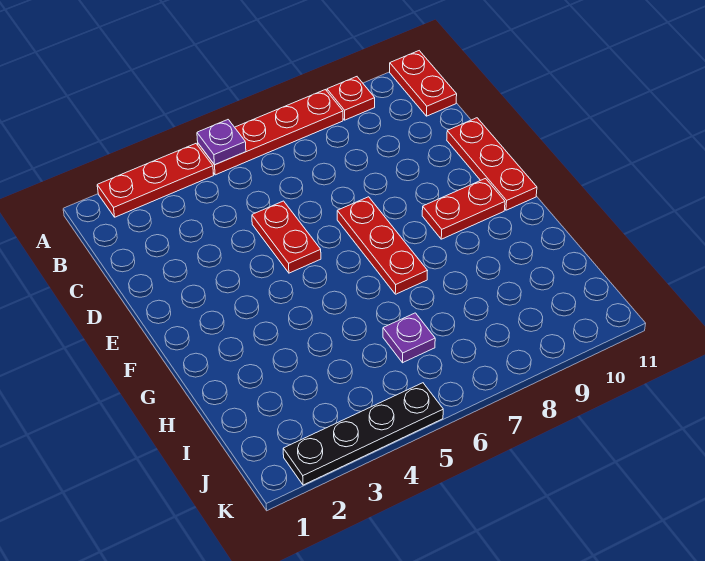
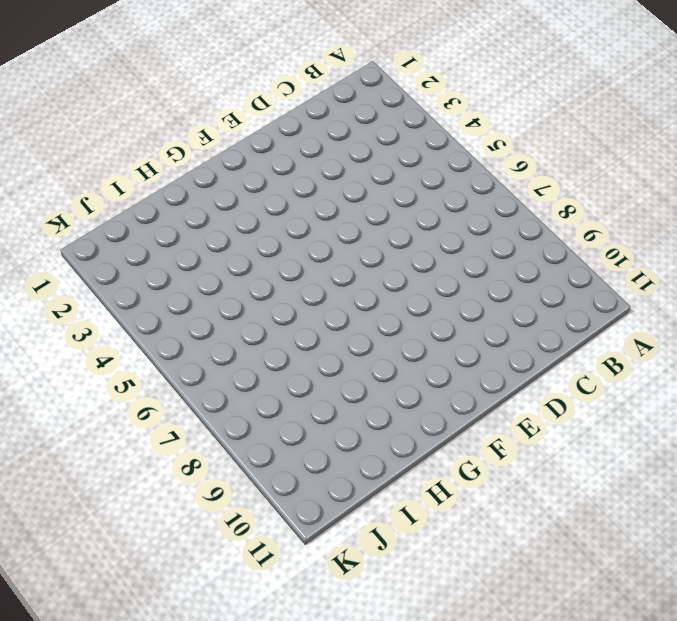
none -> red 1x3 plate [97,144,214,217]
none -> red 1x4 plate [198,90,343,175]

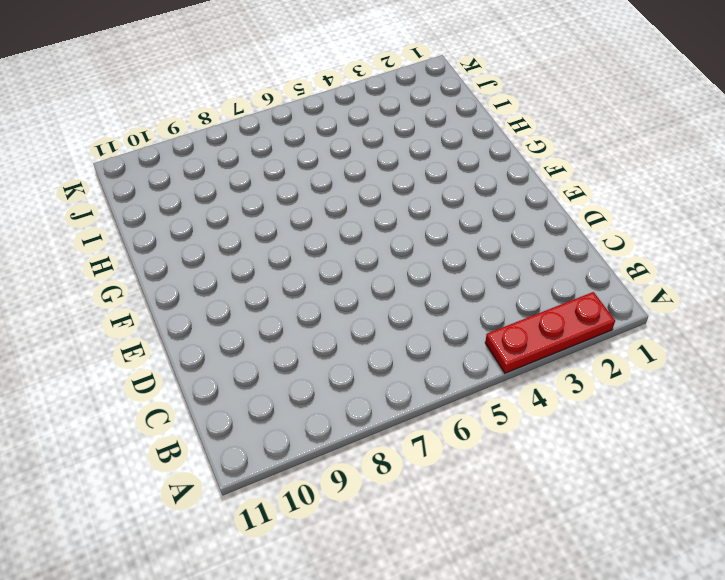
none -> red 1x4 plate [198,90,343,175]
none -> red 1x1 plate [327,77,375,120]

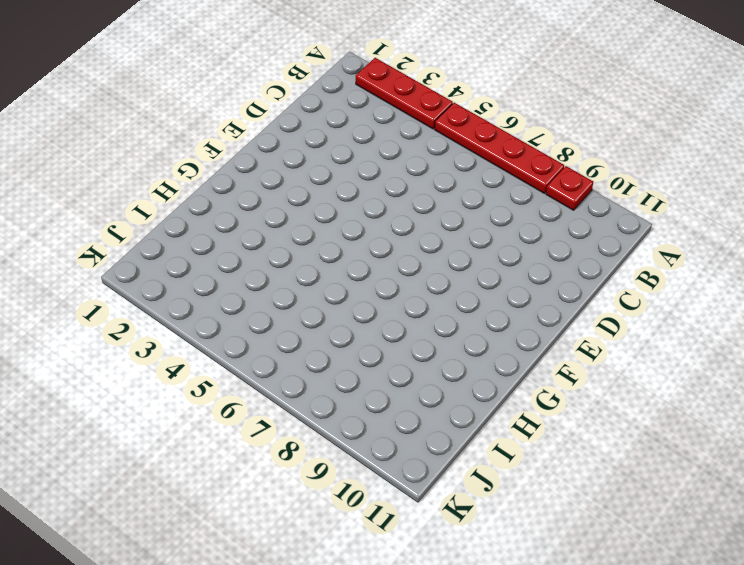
none -> red 1x2 plate [390,51,457,116]
none -> red 1x2 plate [252,201,321,273]

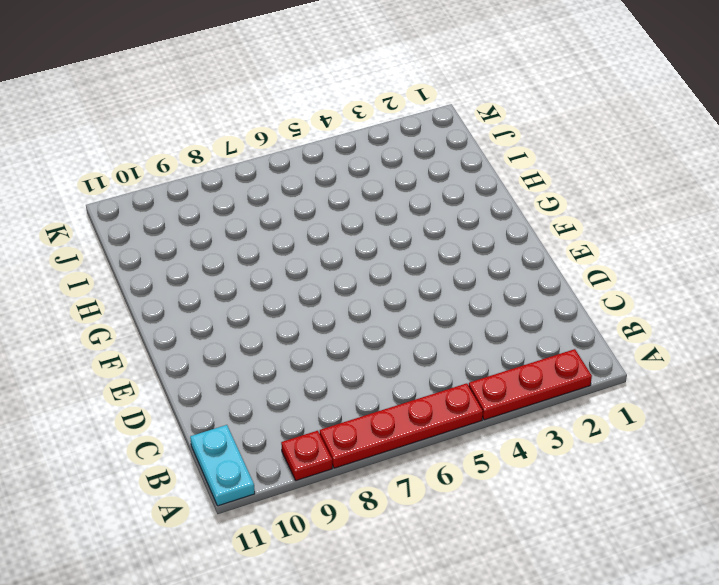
cyan 1x2 plate [190,425,255,506] -> red 1x2 plate [390,51,457,116]
none -> red 1x2 plate [252,201,321,273]
none -> red 1x3 plate [447,118,537,210]

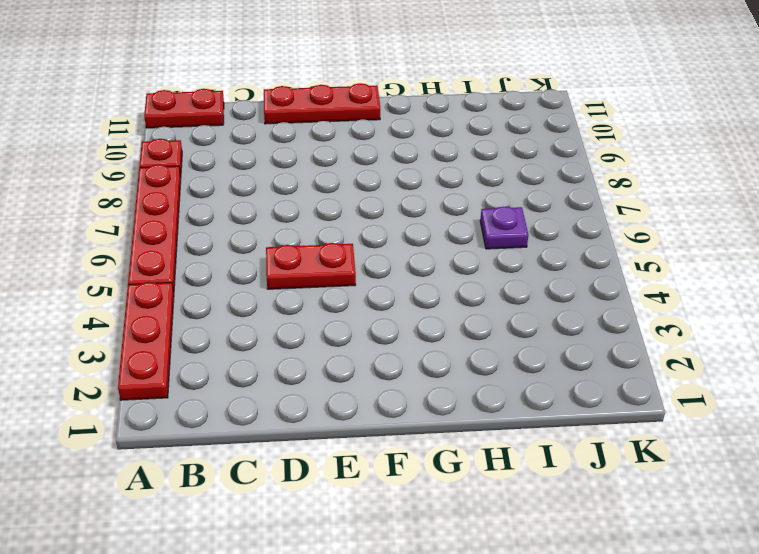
none -> red 1x3 plate [337,197,427,294]
none -> red 1x2 plate [422,179,505,239]

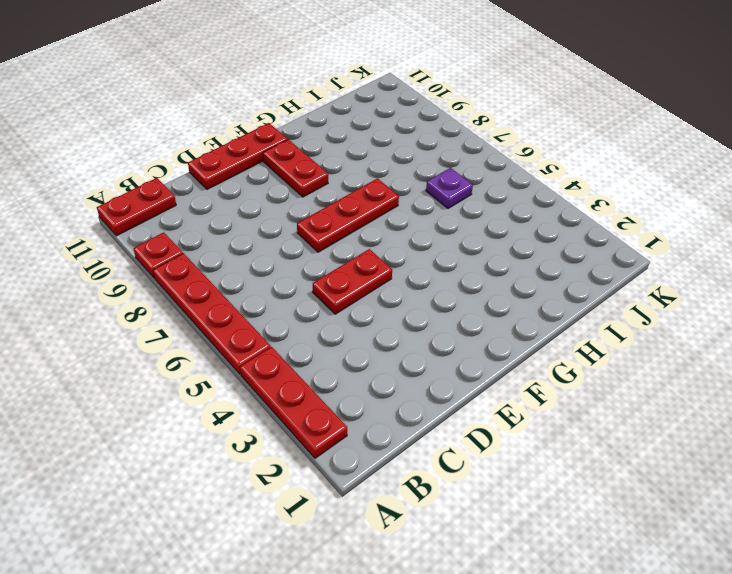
none -> black 1x4 plate [283,383,443,485]
none -> purple 1x1 plate [197,120,246,165]

